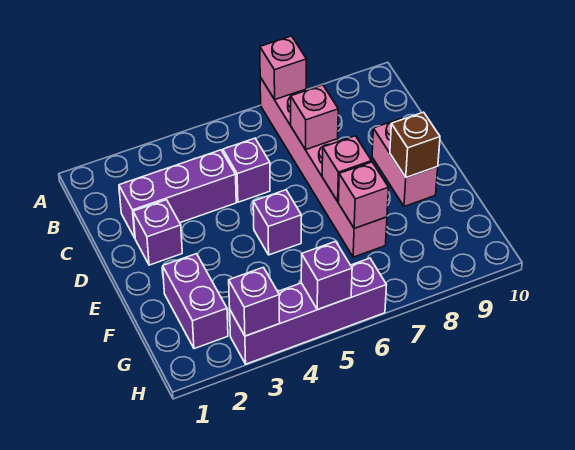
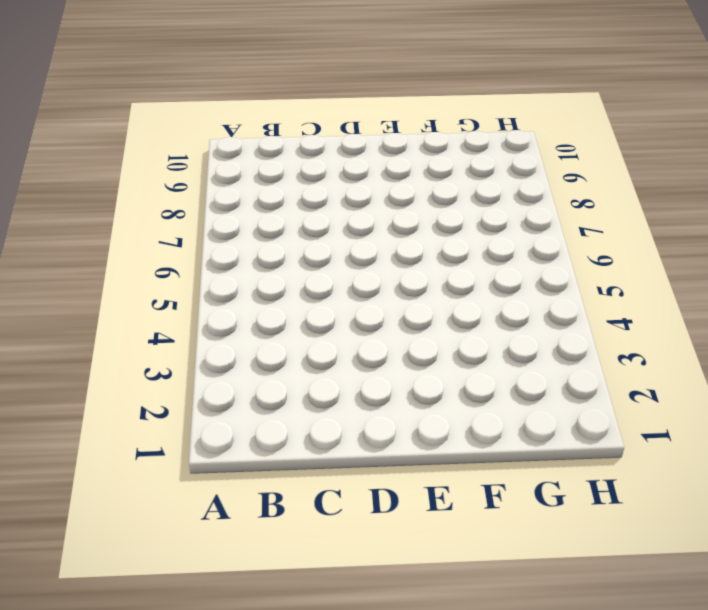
none -> pink 1x6 brick [260,77,387,257]
none -> purple 1x3 brick [119,150,236,238]
none -> purple 1x1 brick [223,138,270,202]

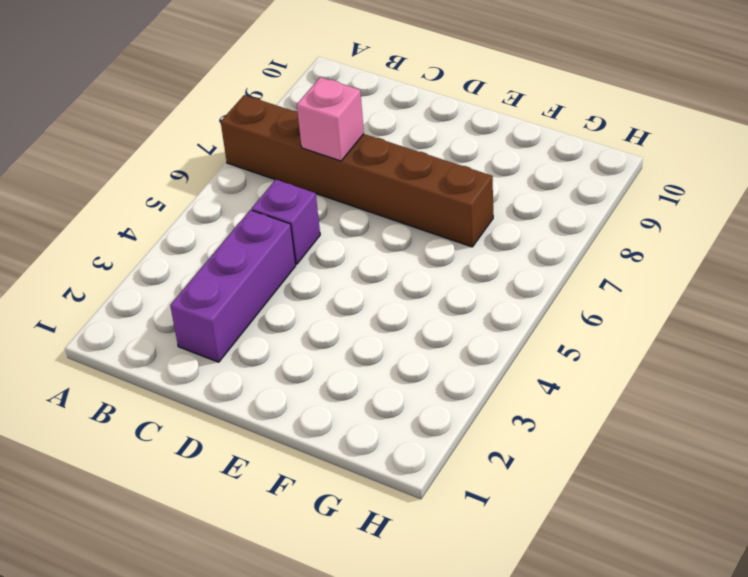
brown 1x6 brick [221,95,493,247] -> pink 1x6 brick [260,77,387,257]
none -> purple 1x1 brick [133,200,182,265]
none -> pink 1x2 brick [372,117,438,207]
none -> purple 1x1 brick [253,190,301,255]

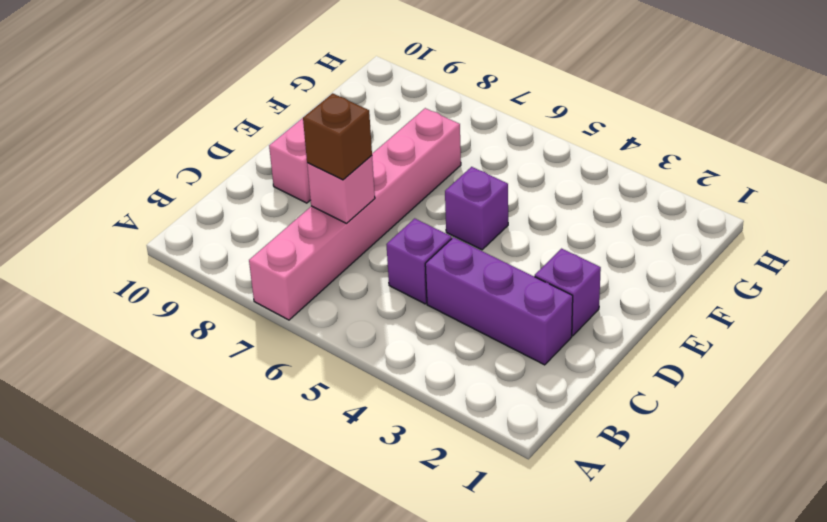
brown 1x1 brick [303,93,372,180] -> brown 1x1 brick moved to [390,112,440,178]
none -> purple 1x2 brick [163,254,228,349]
none -> purple 1x4 brick [230,258,386,364]
none -> pink 1x1 brick [260,36,307,99]

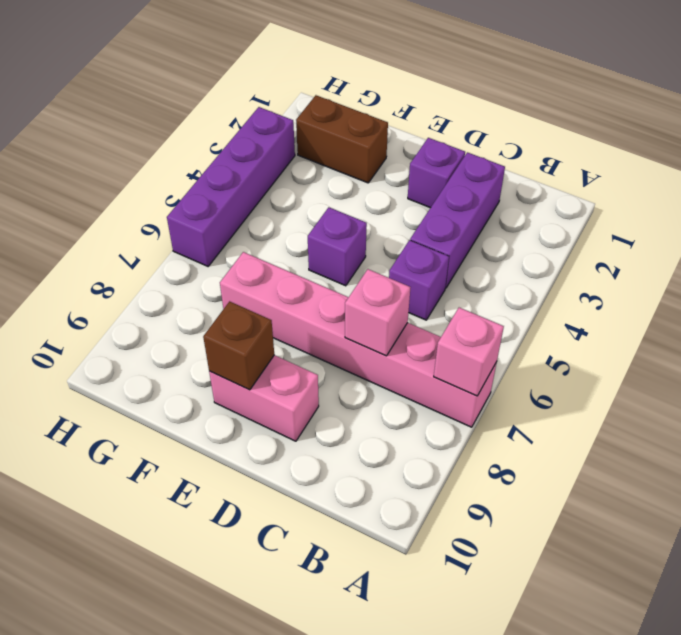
brown 1x2 brick [296,95,388,183] -> purple 1x2 brick [163,254,228,349]
none -> pink 1x1 brick [322,136,371,201]
none -> pink 1x1 brick [338,162,389,228]
none -> purple 1x1 brick [229,267,280,336]

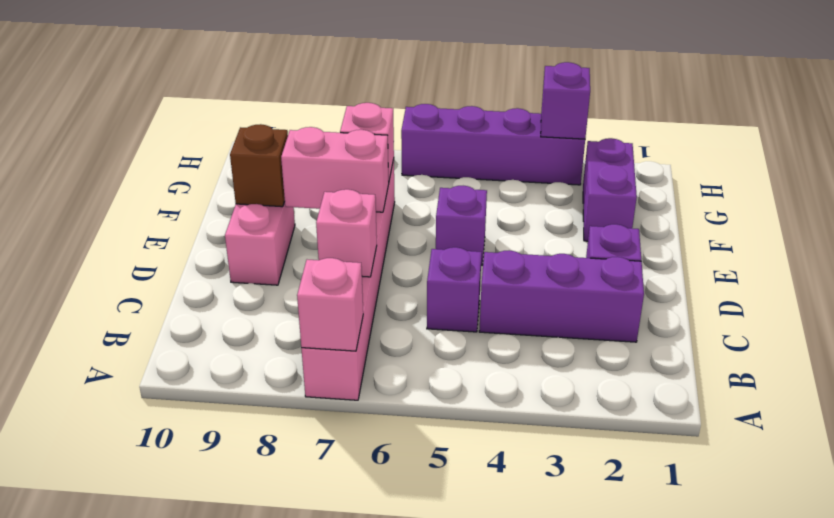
pink 1x2 brick [281,127,389,212] -> pink 1x1 brick [322,136,371,201]
none -> purple 1x1 brick [301,241,352,310]

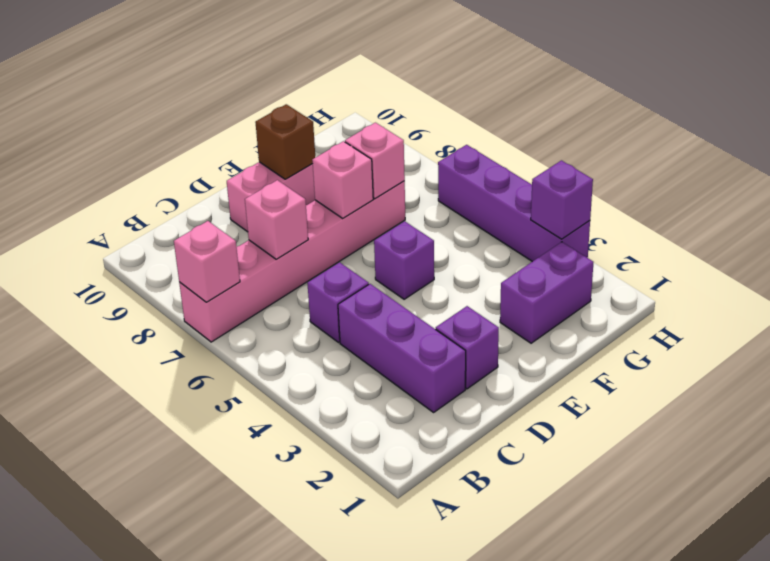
none -> purple 1x1 brick [301,241,352,310]

